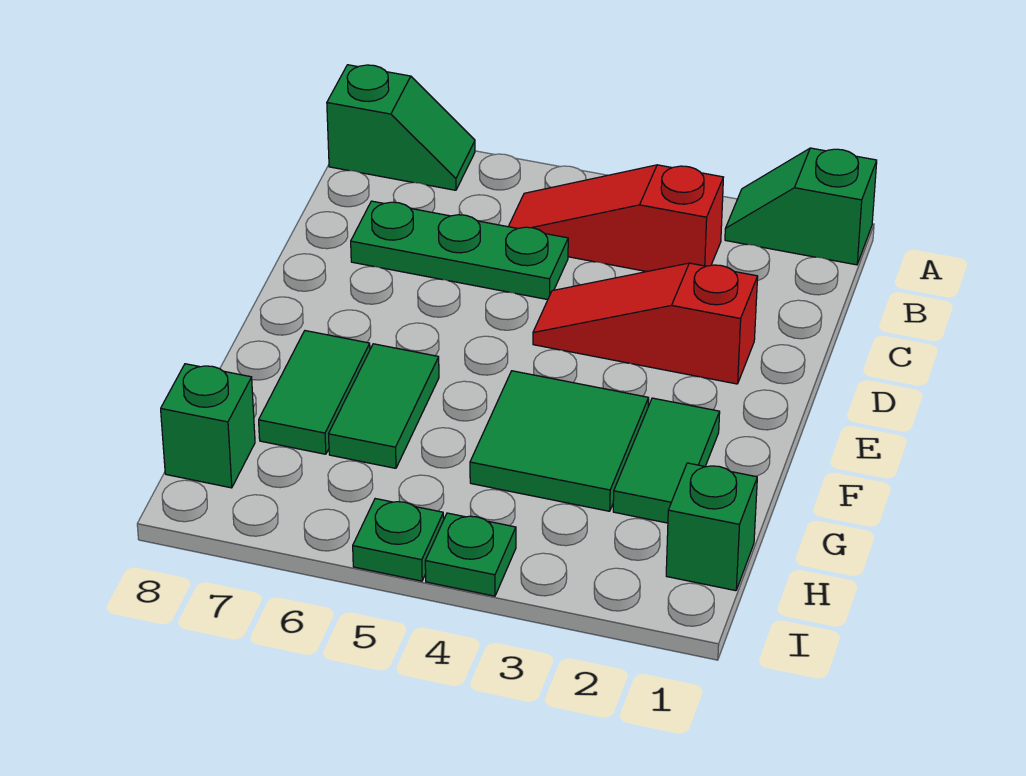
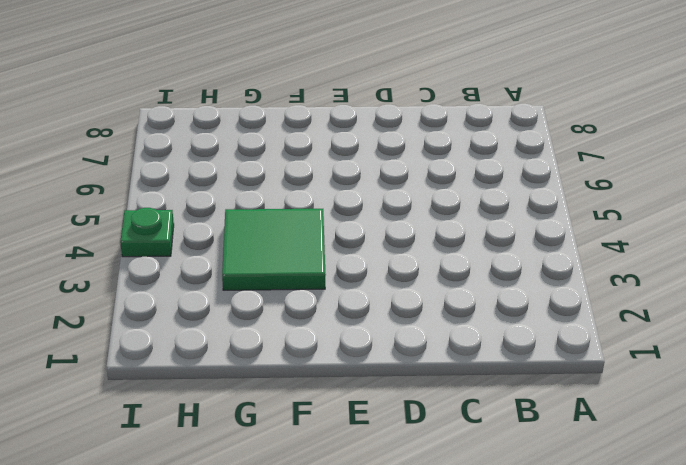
none -> green 1x2 slope [725,148,877,265]
none -> green 1x2 slope [327,65,475,190]
none -> red 1x3 slope [508,165,723,272]

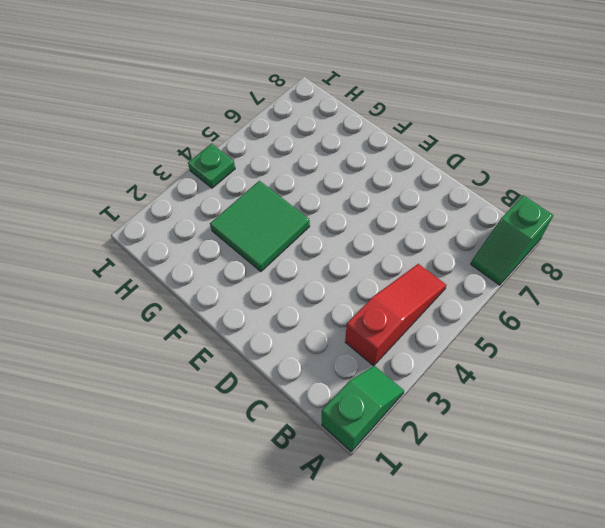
none -> green 1x3 plate [351,201,568,300]
none -> red 1x3 slope [533,263,758,384]
none -> green 1x2 tile [613,398,720,523]

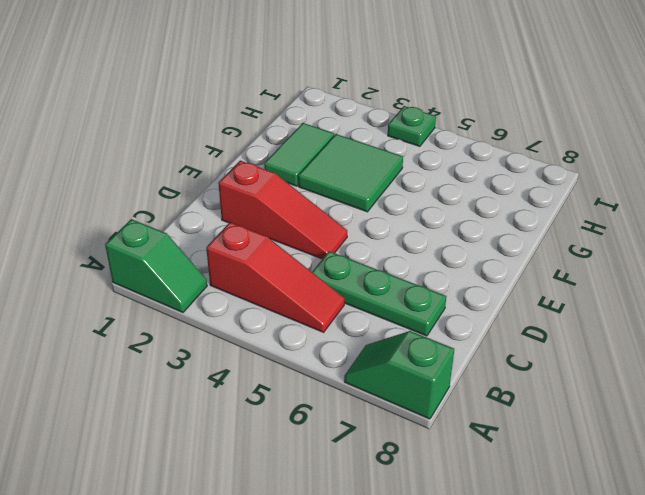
none -> green 1x2 tile [329,344,439,468]
none -> green 1x2 tile [259,331,370,454]
none -> green 1x1 brick [666,463,757,591]

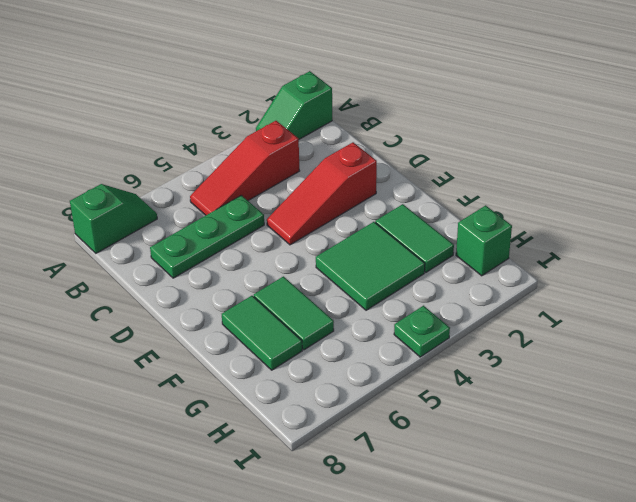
none -> green 1x1 brick [161,364,255,488]
none -> green 1x1 plate [353,499,444,581]

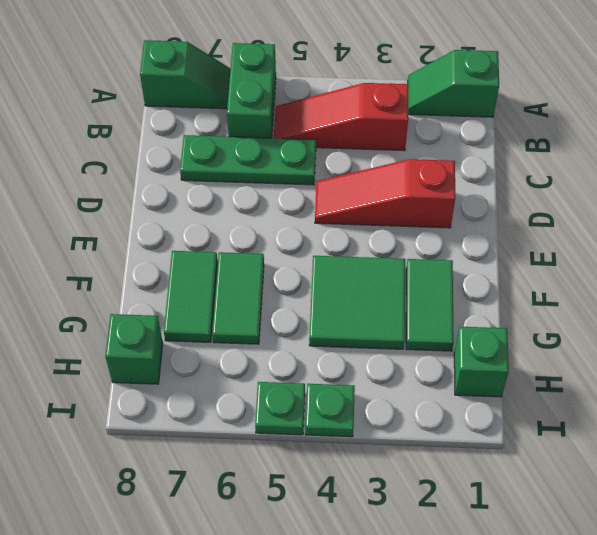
green 1x2 brick [227,43,276,138] -> none

